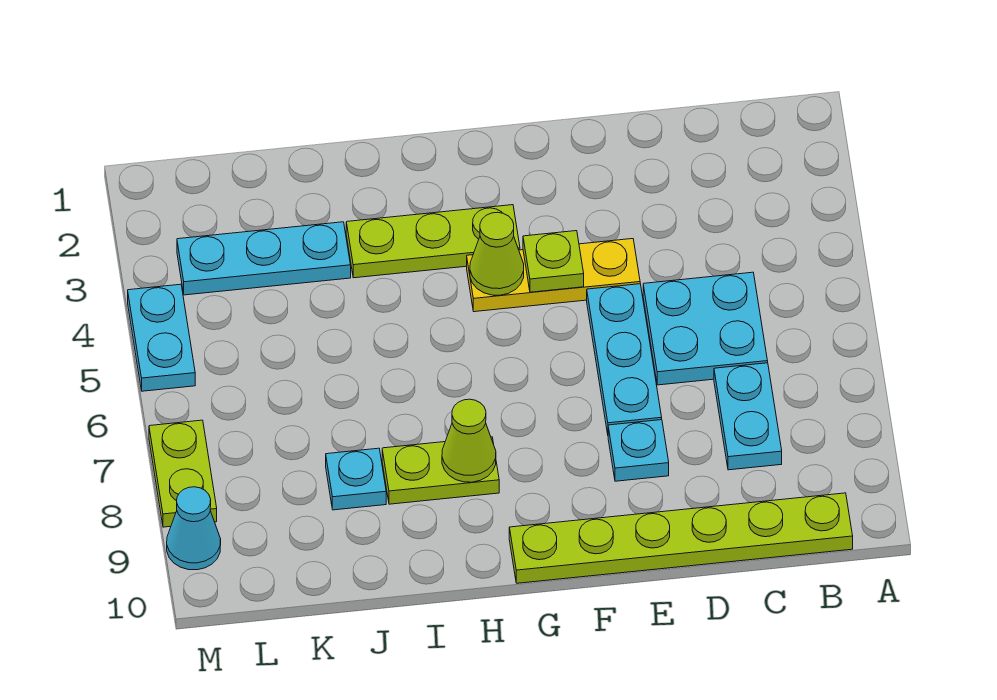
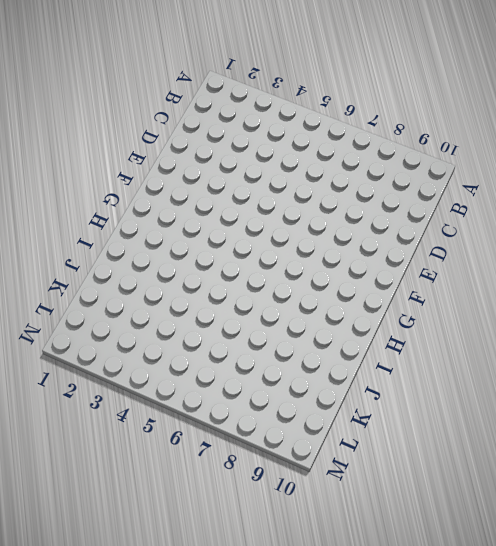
none -> lime 1x6 plate [509,493,853,583]
none -> cyan 2x2 plate [643,272,768,385]
none -> cyan 1x2 plate [714,363,782,470]

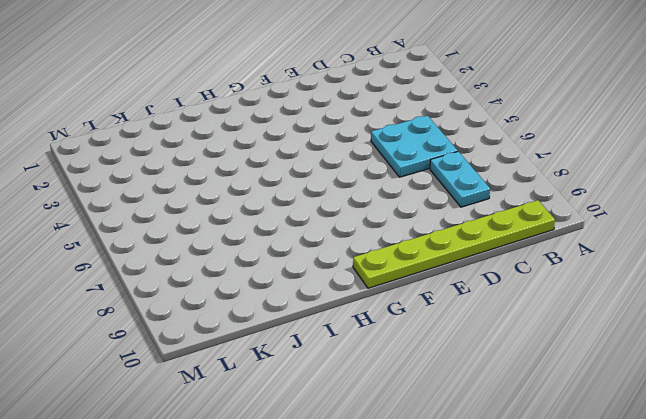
none -> yellow 1x3 plate [467,239,640,312]
none -> cyan 1x3 plate [587,284,662,434]
none -> cyan 1x1 plate [608,420,669,481]

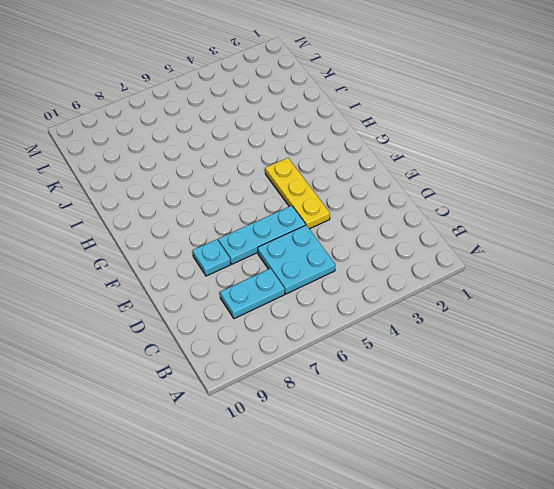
none -> lime 1x6 plate [509,493,853,583]
none -> lime 1x3 plate [346,205,520,278]
none -> lime 1x2 plate [382,437,499,504]

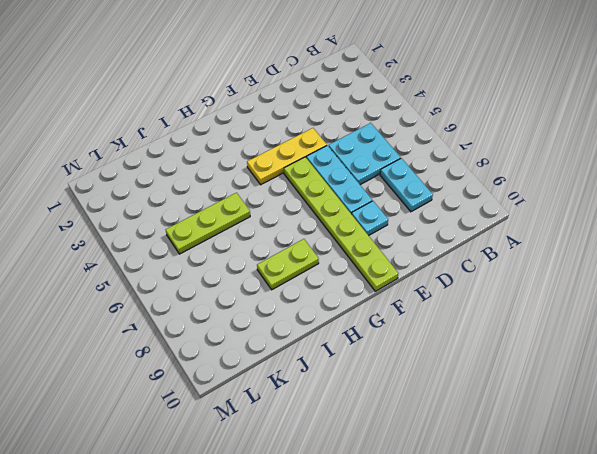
lime 1x6 plate [284,157,399,291] -> lime 1x6 plate turned to [509,493,853,583]
lime 1x3 plate [166,193,250,254] -> lime 1x3 plate moved to [346,205,520,278]
none -> cyan 1x3 plate [177,222,351,295]
none -> cyan 1x1 plate [326,448,386,510]
none -> cyan 1x2 plate [128,284,195,391]

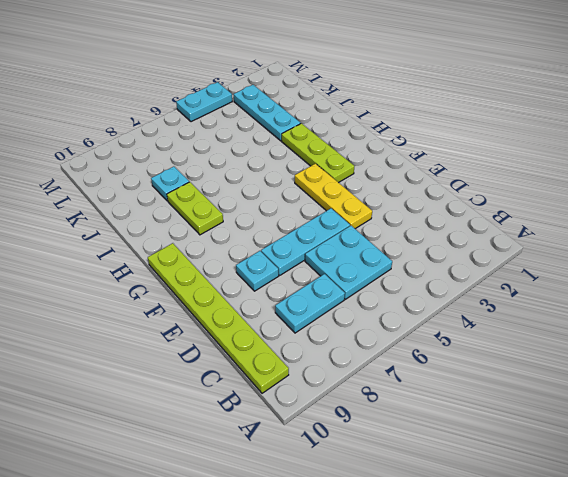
none -> lime 1x2 plate [149,420,217,527]
none -> cyan 1x1 cone [167,487,221,570]
none -> lime 1x1 plate [523,231,584,292]

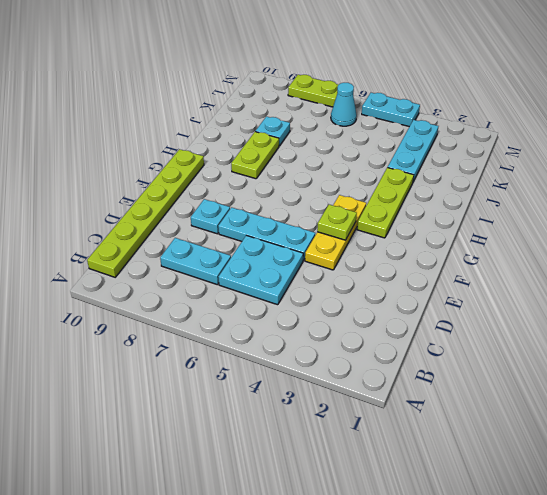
cyan 1x1 cone [331,83,357,126] -> cyan 1x1 cone moved to [167,487,221,570]
none -> lime 1x1 cone [470,212,524,295]
none -> lime 1x1 cone [442,399,496,482]

